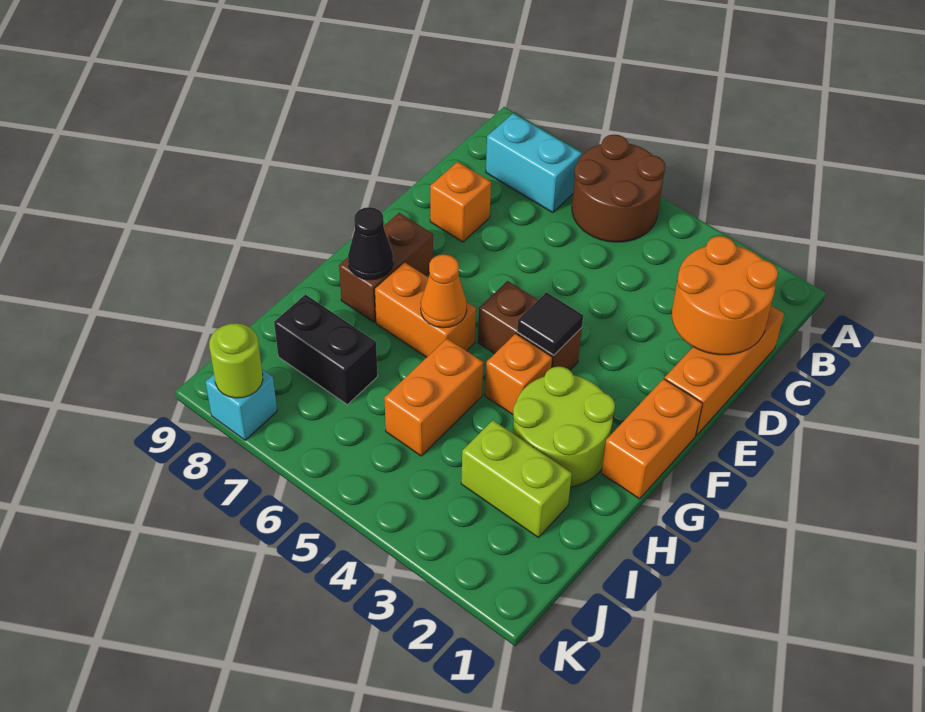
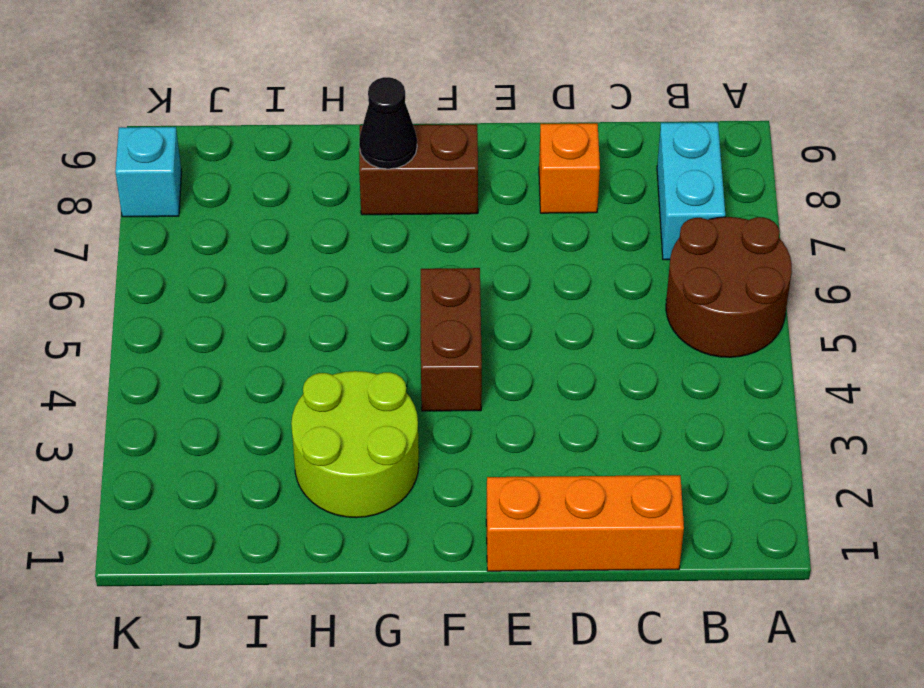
none -> orange 1x2 brick [601,379,702,499]
none -> orange 1x1 brick [485,334,552,415]
none -> orange 1x2 brick [375,262,476,357]

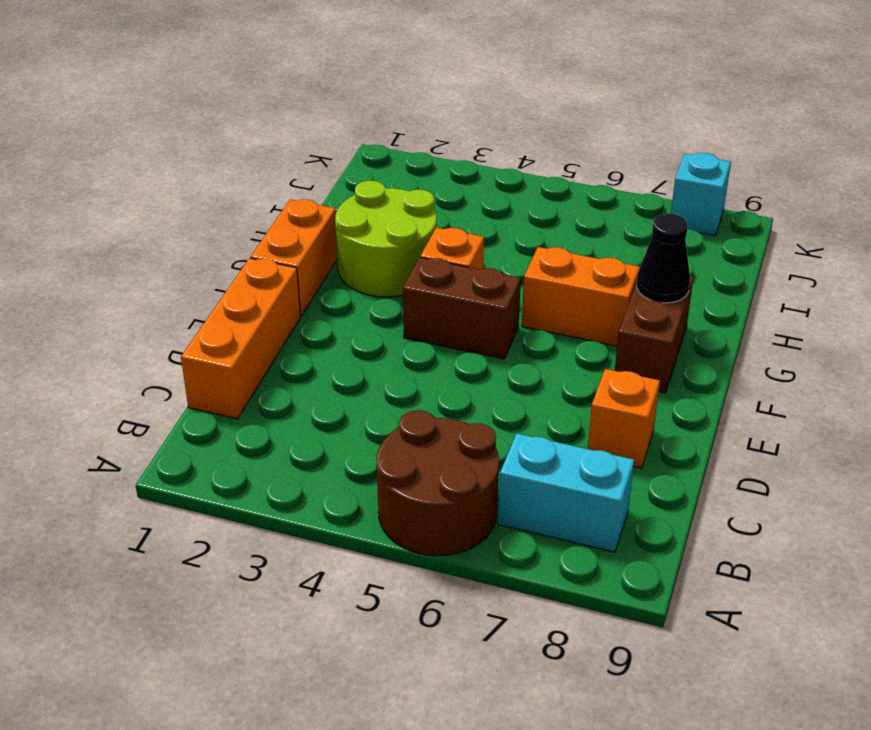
none -> orange 1x2 brick [384,339,483,456]
none -> lime 1x2 brick [461,420,572,538]
none -> black 1x2 brick [274,295,378,405]

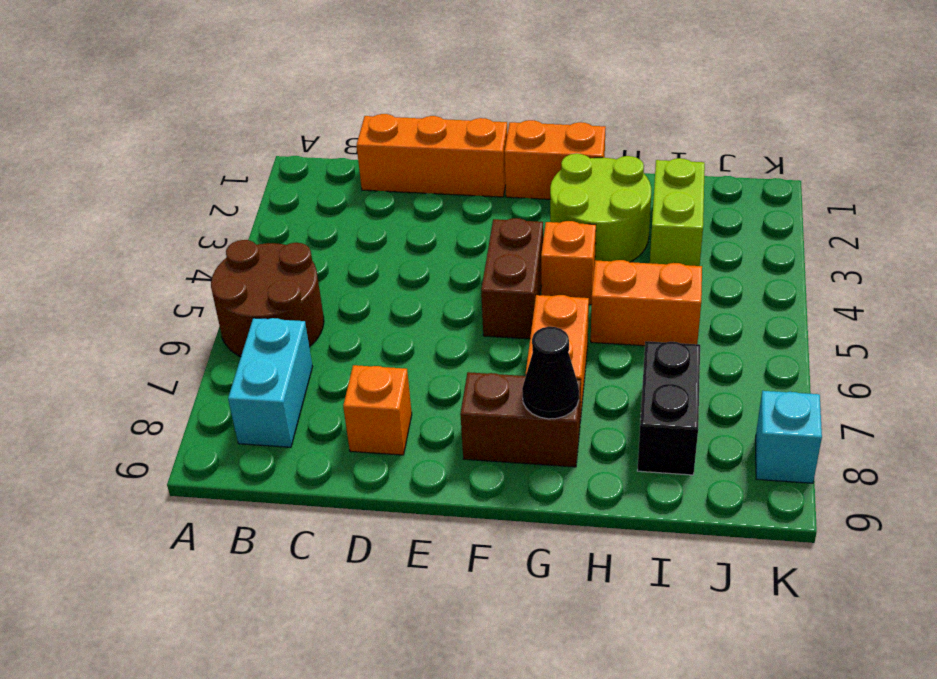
none -> orange 2x2 round brick [672,236,778,355]
none -> black 1x1 tile [517,292,583,355]
none -> orange 1x1 cone [421,254,467,328]

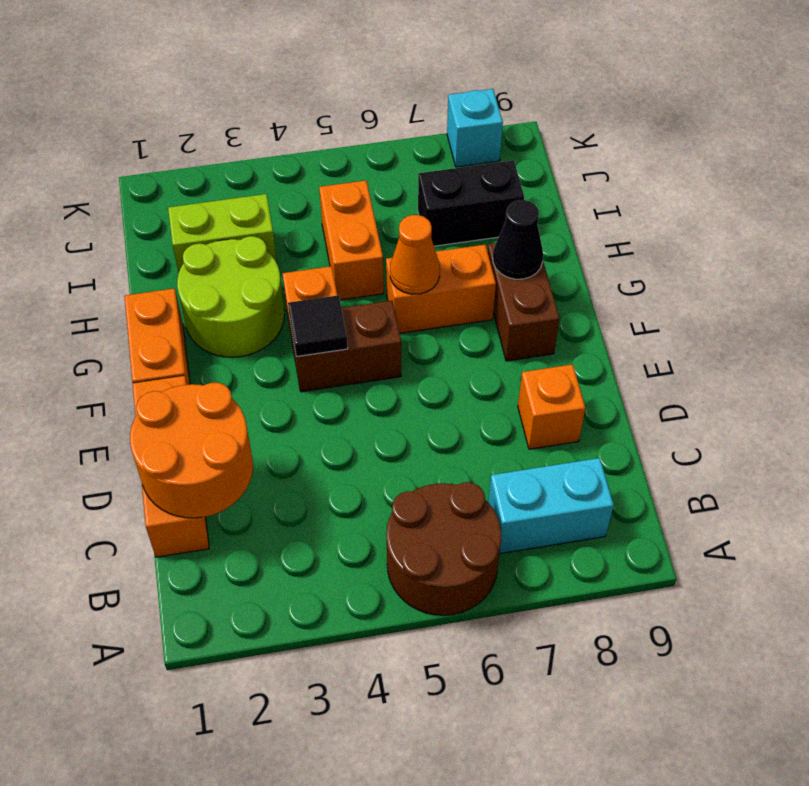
none -> lime 1x1 round brick [209,323,263,398]

